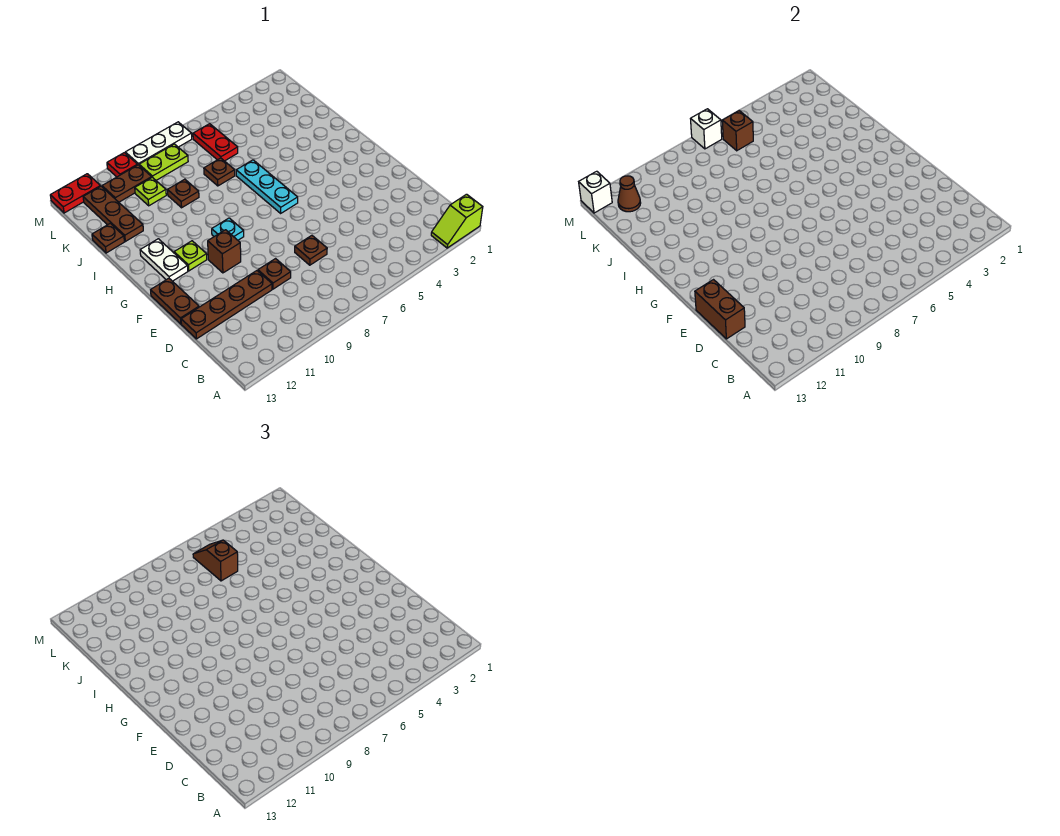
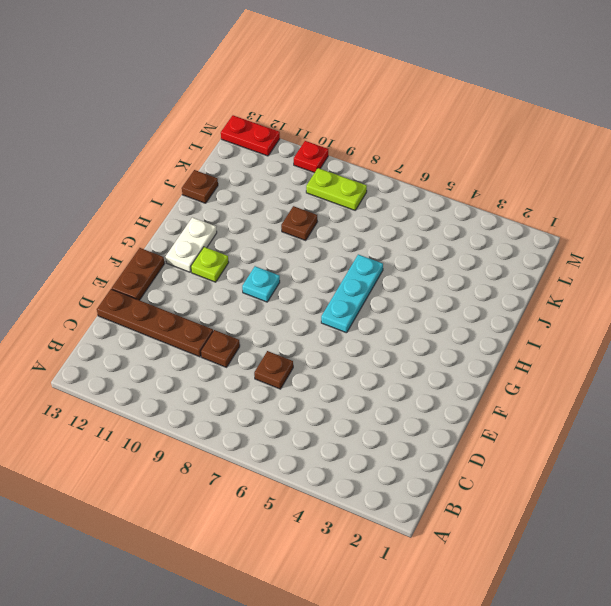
none -> lime 1x2 slope [431,194,483,248]
none -> brown 1x1 brick [208,230,241,273]
none -> brown 1x1 plate [204,158,235,186]

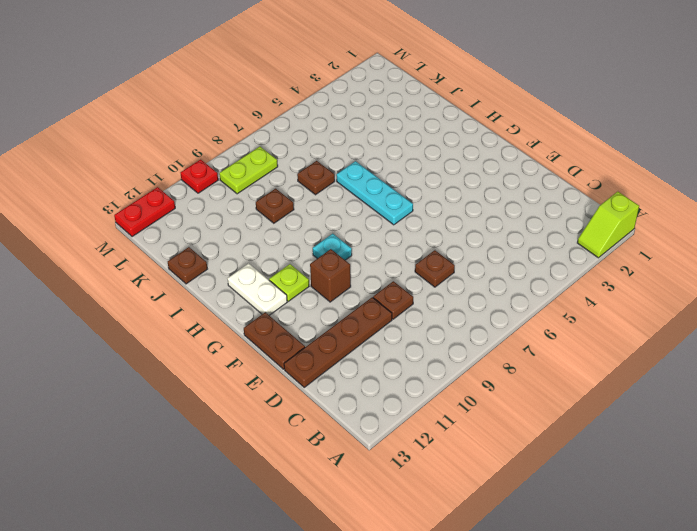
none -> brown 1x3 plate [83,186,143,241]
none -> red 1x2 plate [193,124,238,161]
none -> lime 1x1 plate [135,177,166,206]

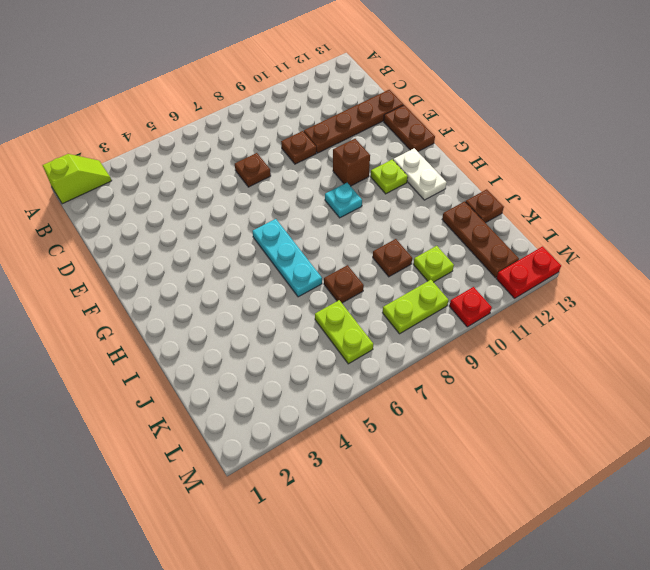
lime 1x2 plate [315,300,373,364] -> red 1x2 plate [193,124,238,161]
none -> brown 1x2 plate [102,165,152,202]
none -> white 1x3 plate [125,122,192,165]
none -> brown 1x2 brick [695,280,745,339]

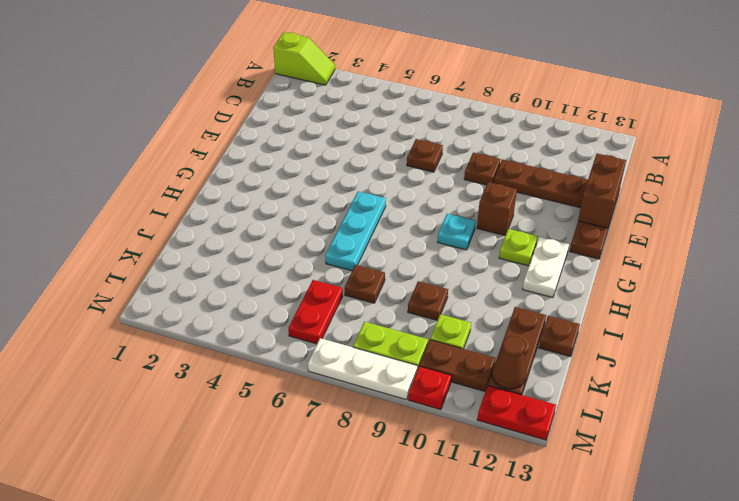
none -> brown 1x1 brick [722,111,753,151]
none -> white 1x1 brick [691,109,722,149]
none -> white 1x1 brick [579,171,612,213]

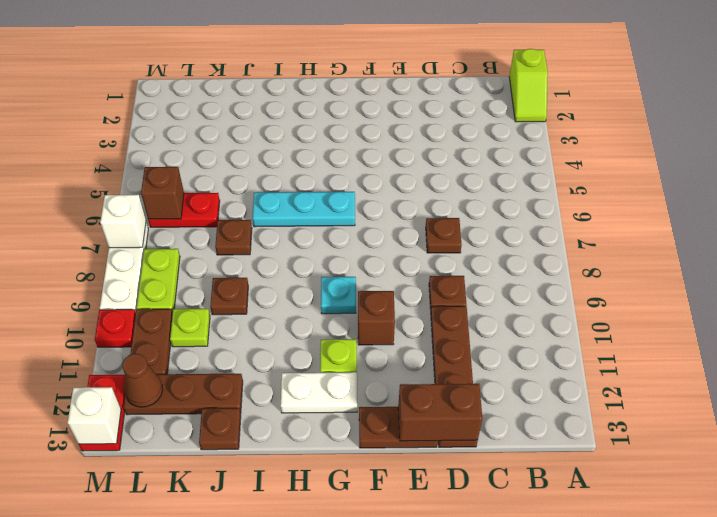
none -> brown 1x2 slope [193,540,238,581]

